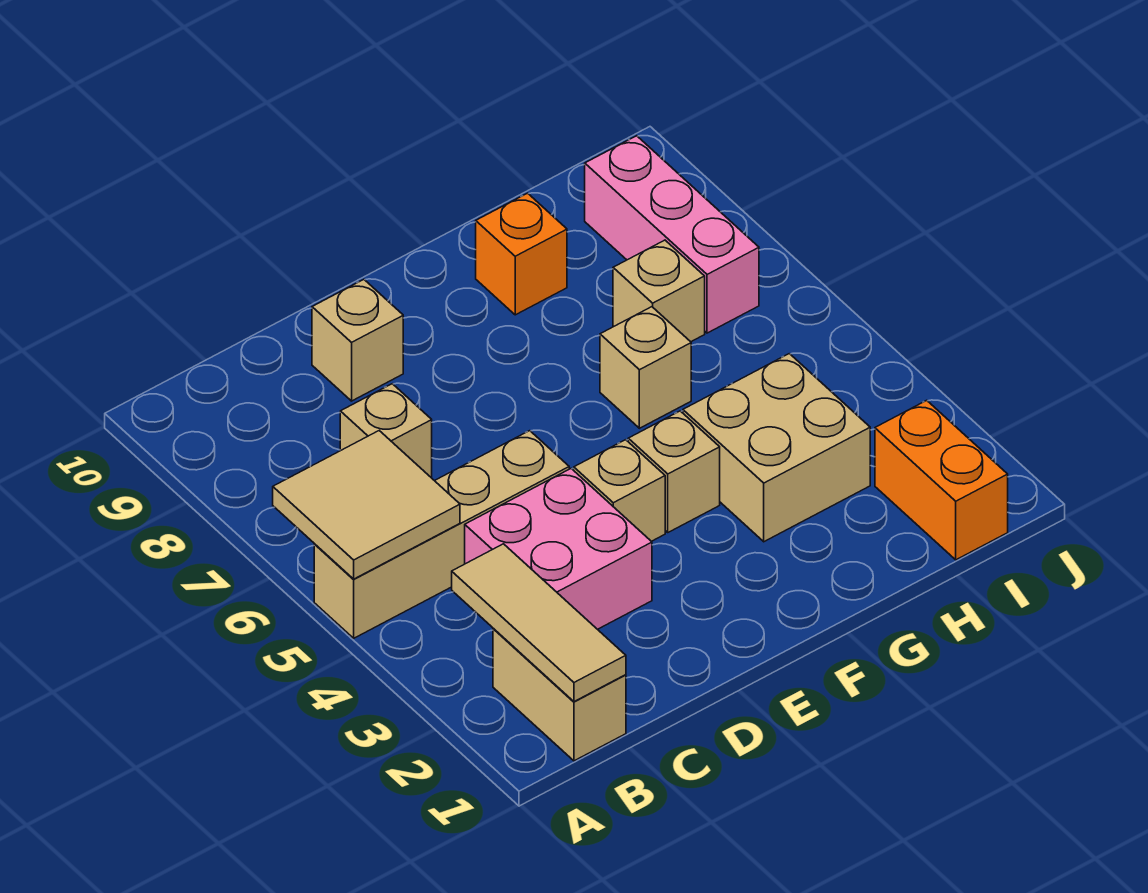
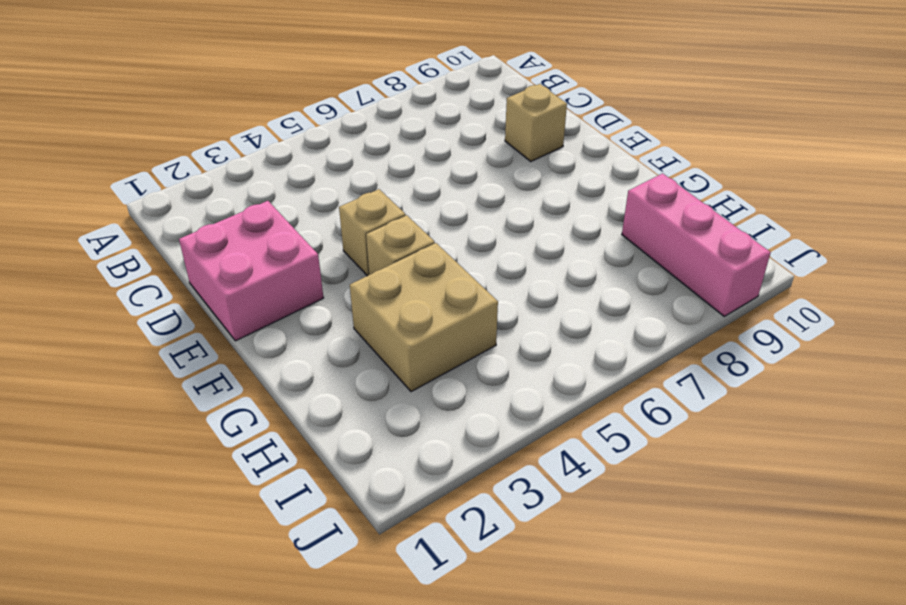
pink 2x2 brick [179,201,324,341] -> pink 2x2 brick moved to [465,469,652,629]
pink 1x3 brick [622,173,771,316] -> pink 1x3 brick turned to [585,136,759,333]
none -> tan 1x4 brick [314,431,569,638]
none -> tan 1x2 brick [493,629,626,761]
none -> tan 1x1 brick [340,384,432,478]

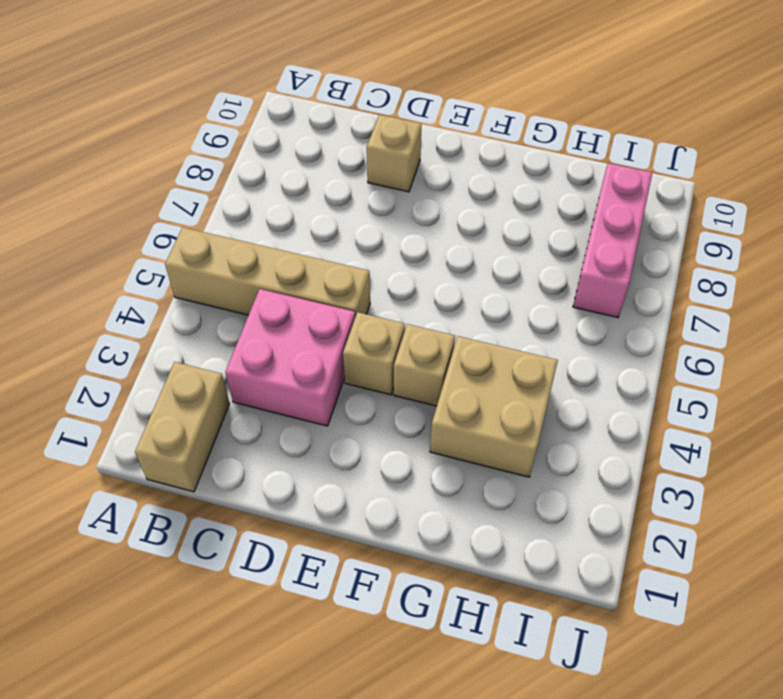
none -> tan 1x1 brick [340,384,432,478]
none -> tan 1x1 brick [600,307,691,428]
none -> orange 1x1 brick [476,193,567,315]

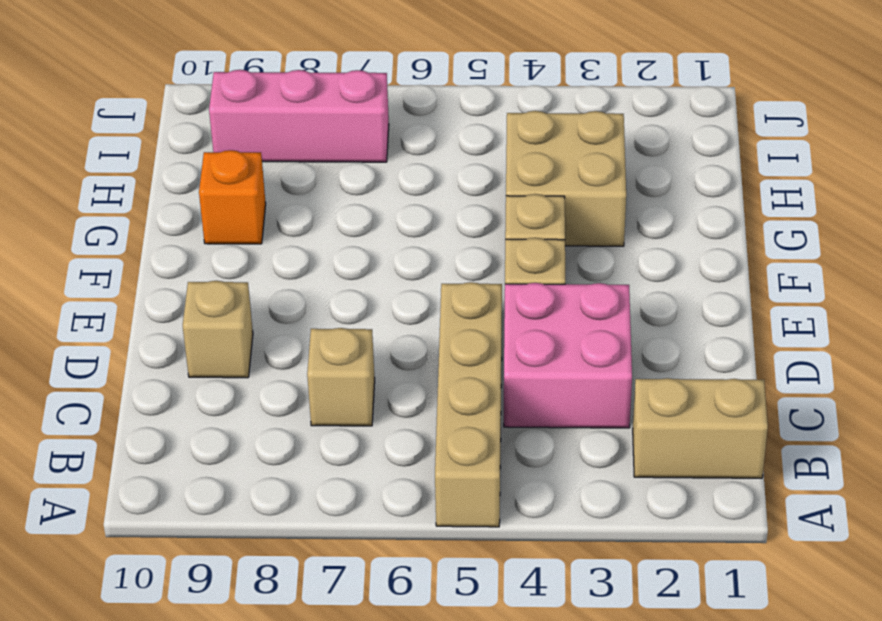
none -> tan 1x1 brick [600,307,691,428]
none -> tan 1x1 brick [613,240,705,342]
none -> orange 1x2 brick [875,400,1008,560]

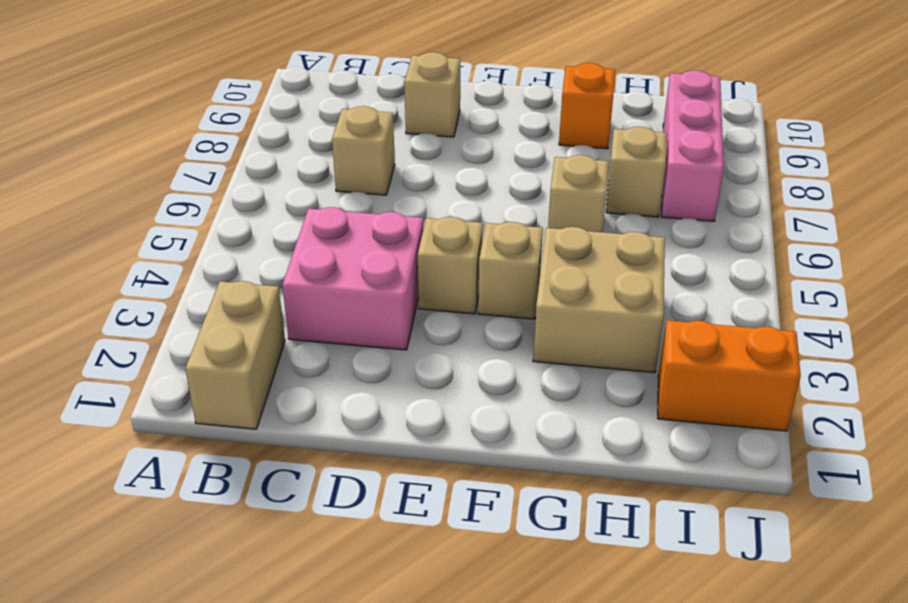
orange 1x2 brick [658,320,801,431] -> orange 1x2 brick turned to [875,400,1008,560]
none -> tan 1x4 brick [314,431,569,638]
none -> tan 2x2 tile [273,431,460,579]
none -> tan 1x3 tile [452,544,626,702]

